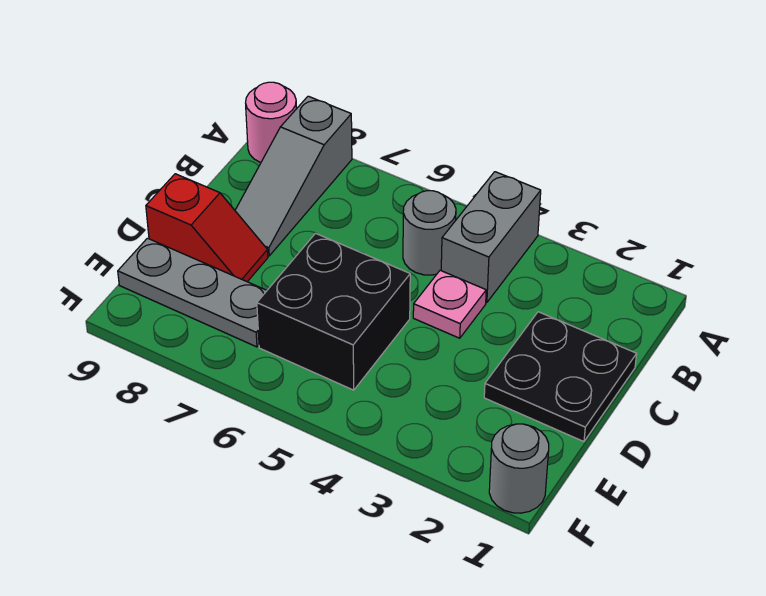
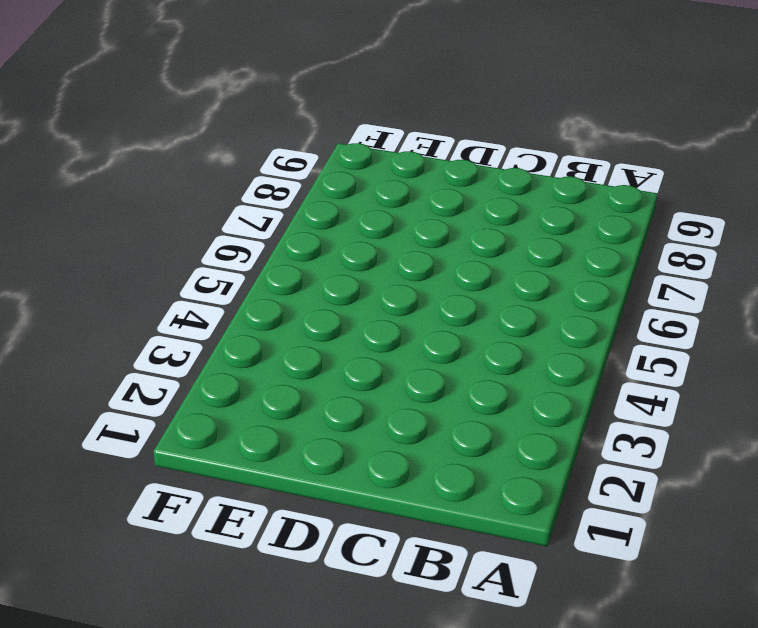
none -> grey 1x2 brick [441,172,541,303]
none -> grey 1x3 slope [235,96,352,256]

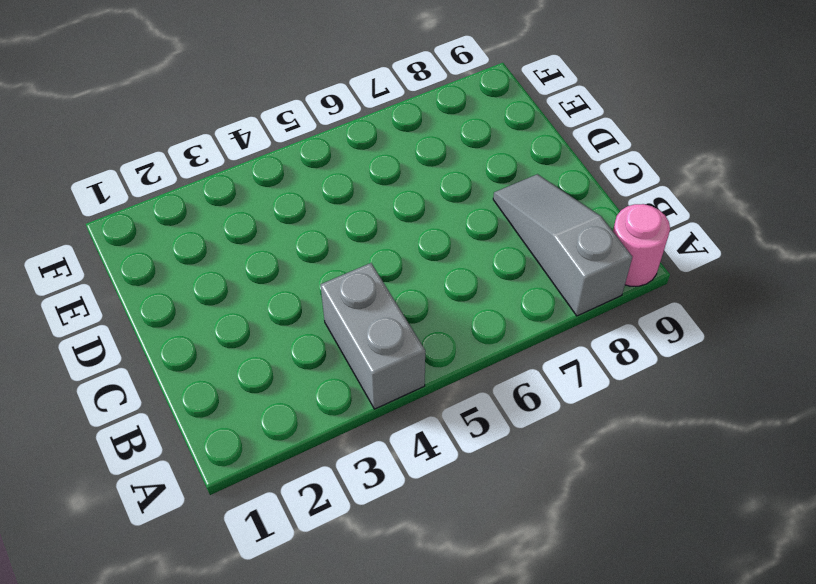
none -> grey 1x1 round brick [403,191,456,275]
none -> black 2x2 plate [484,312,637,442]

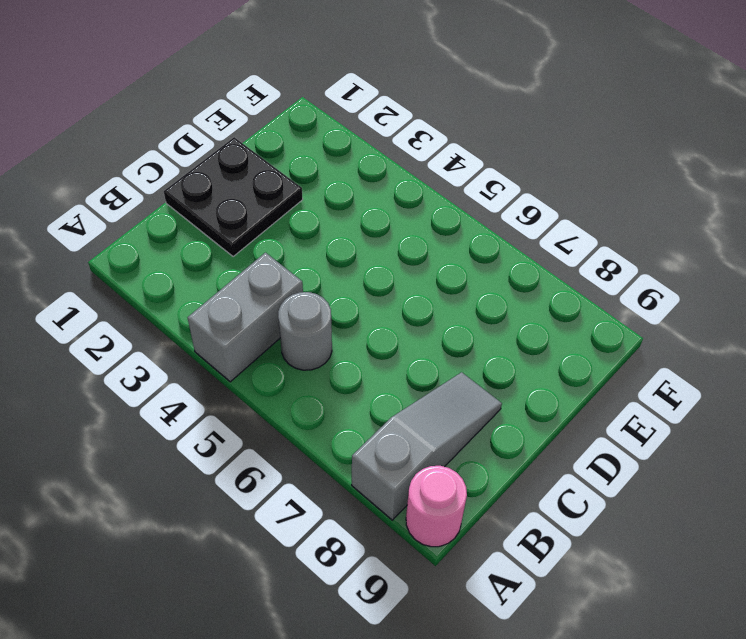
none -> pink 1x1 plate [413,270,486,338]
none -> black 2x2 brick [257,233,410,390]

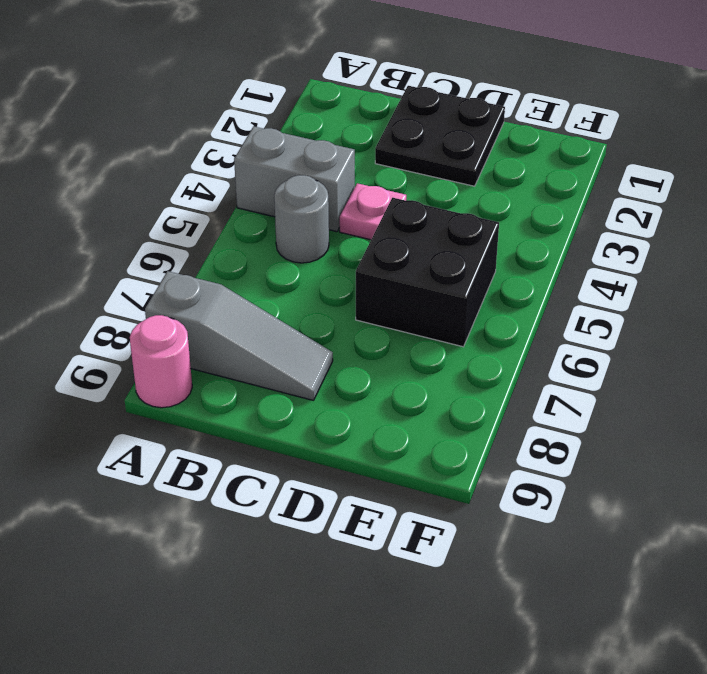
none -> red 1x2 slope [146,174,268,282]
none -> grey 1x3 plate [118,238,267,347]

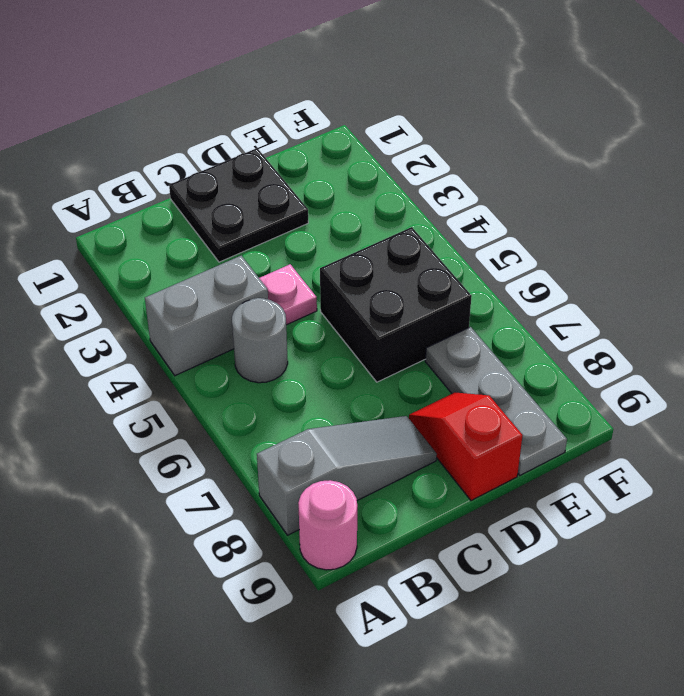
none -> grey 1x1 round brick [489,424,549,513]

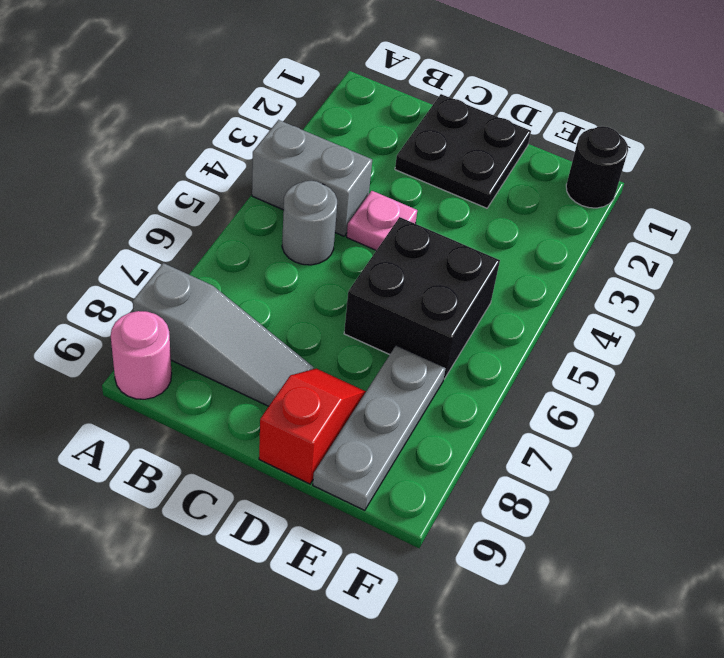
black 1x1 round brick [566,126,628,208] -> grey 1x1 round brick [489,424,549,513]

